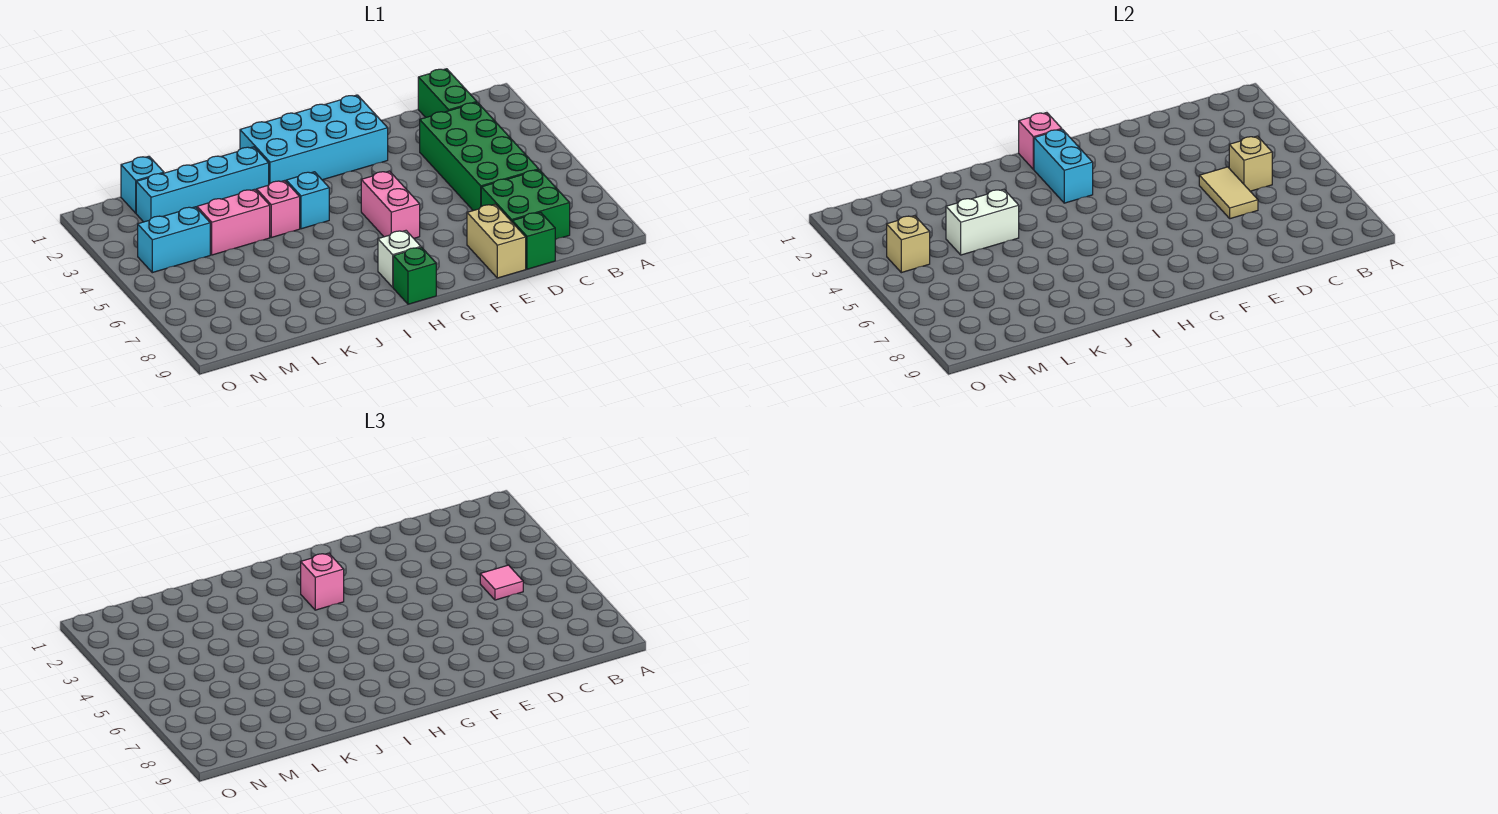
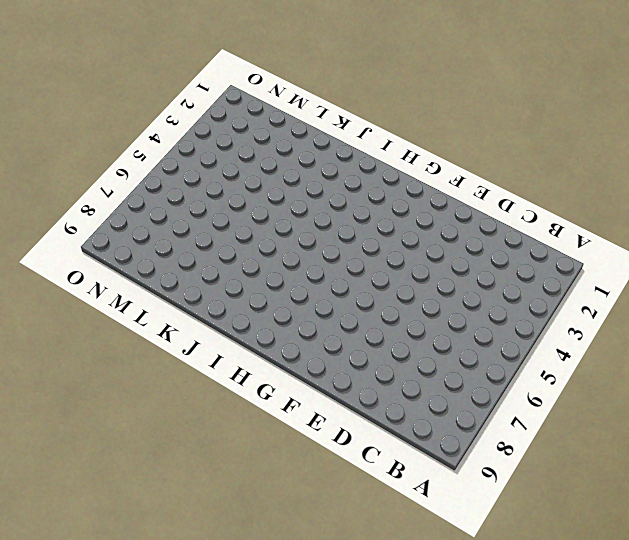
none -> green 1x2 brick [418,69,477,117]
none -> green 2x4 brick [420,102,539,211]
none -> green 2x2 brick [481,170,570,240]

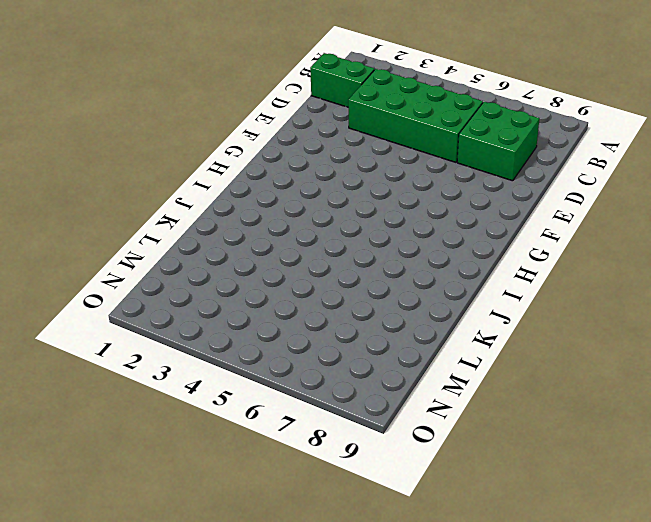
none -> green 1x1 brick [512,212,555,269]
none -> tan 1x2 brick [467,204,526,278]
none -> cyan 2x4 brick [240,95,388,184]

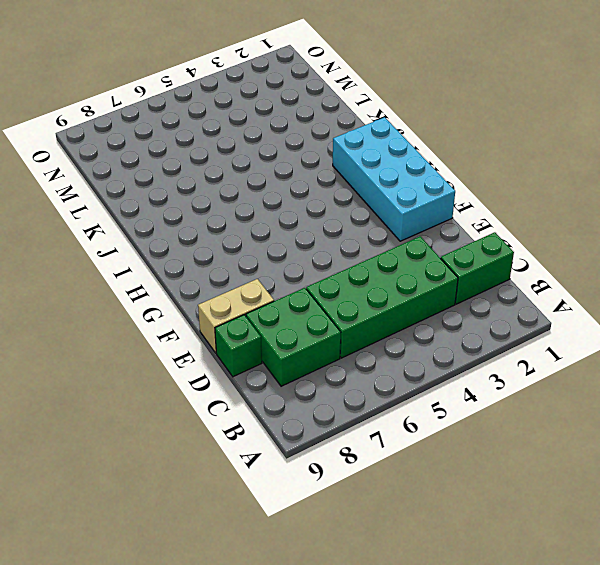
none -> pink 1x2 brick [361,171,420,238]
none -> white 1x1 brick [378,231,421,287]
none -> green 1x1 brick [393,247,436,304]

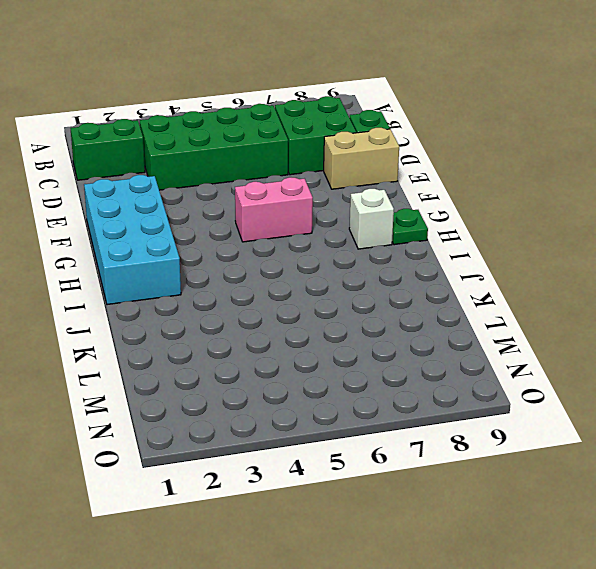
green 1x1 plate [392,209,428,245] -> green 1x1 brick [393,247,436,304]
none -> cyan 1x1 brick [286,172,329,229]
none -> cyan 1x4 brick [136,147,269,222]
none -> pink 1x1 brick [257,181,300,237]

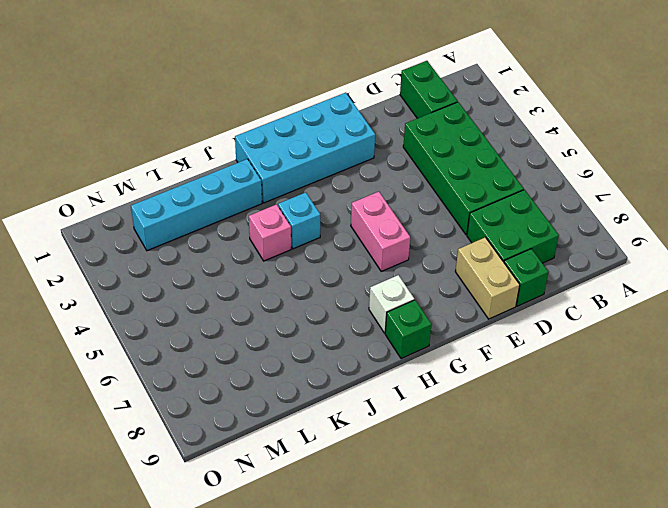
none -> pink 1x2 brick [197,189,270,255]
none -> cyan 1x1 brick [121,156,164,213]
none -> cyan 1x2 brick [138,207,210,273]

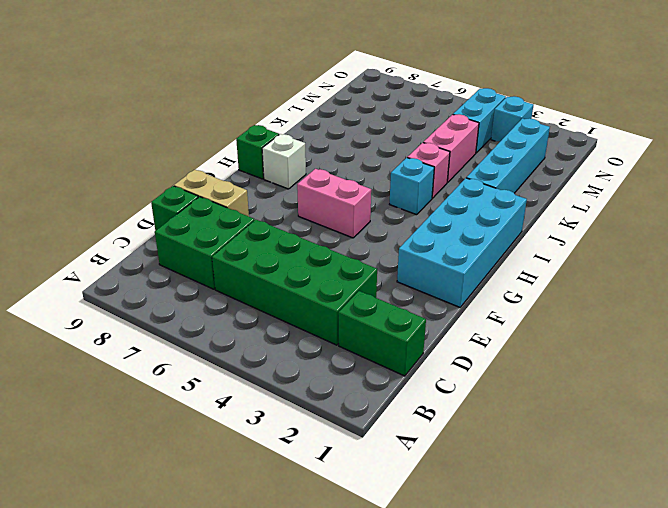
cyan 1x1 brick [491,96,533,142] -> cyan 1x1 brick moved to [121,156,164,213]
none -> tan 1x1 brick [1229,136,1272,191]
none -> tan 1x2 tile [1199,167,1258,219]
none -> pink 1x1 brick [1019,113,1062,169]

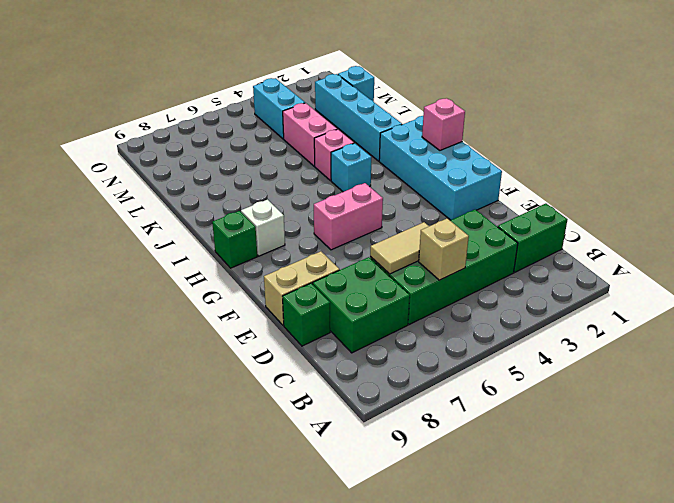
none -> cyan 1x2 brick [1034,129,1093,203]
none -> white 1x2 brick [946,189,1019,255]
none -> tan 1x1 brick [887,216,930,273]

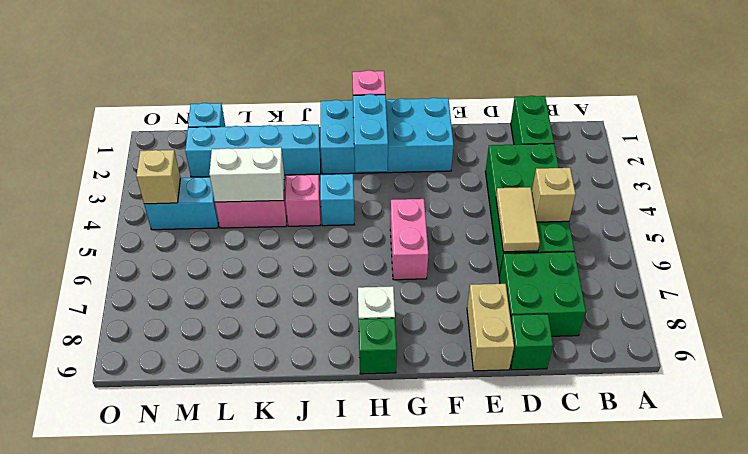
none -> pink 1x1 tile [480,565,523,600]
none -> pink 1x1 brick [301,553,344,610]

